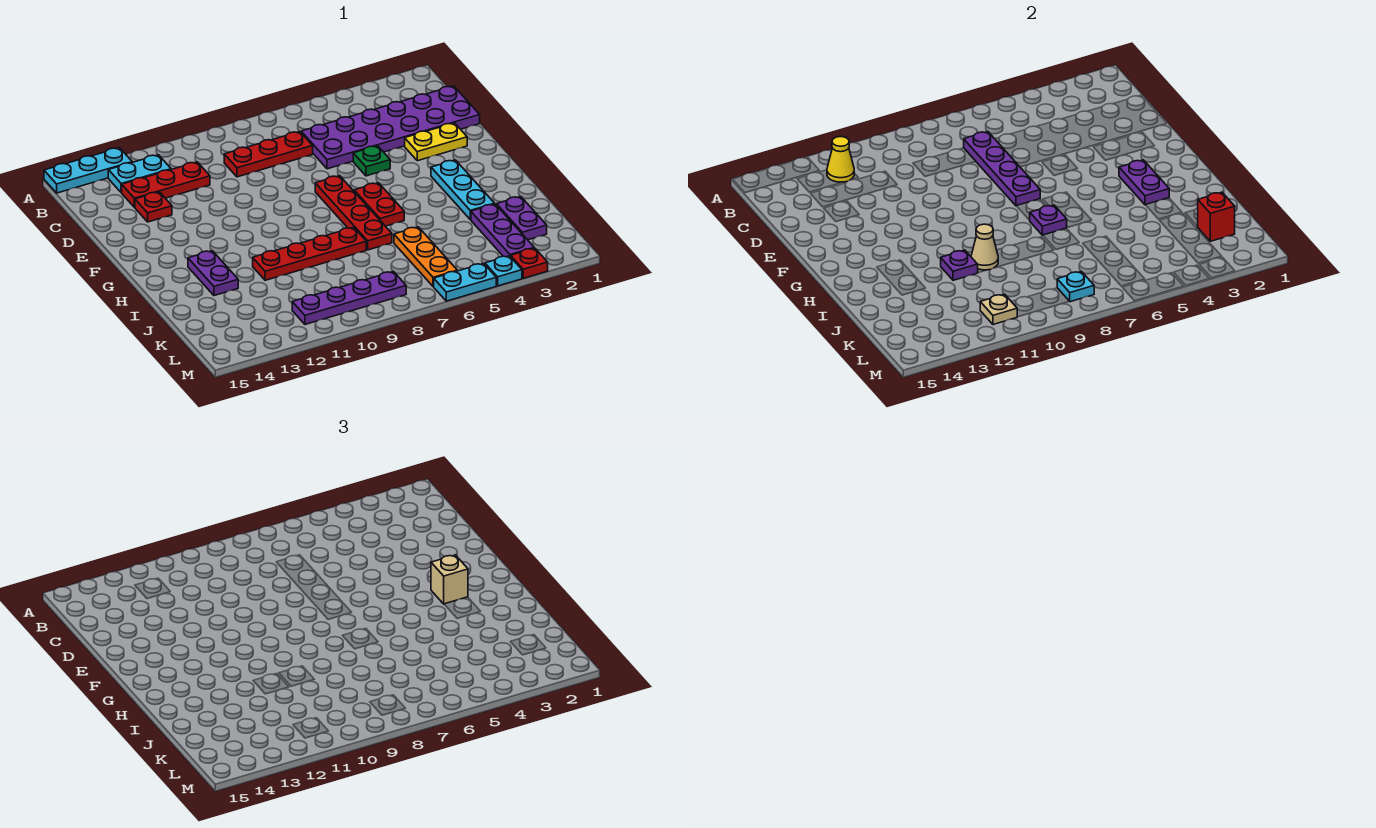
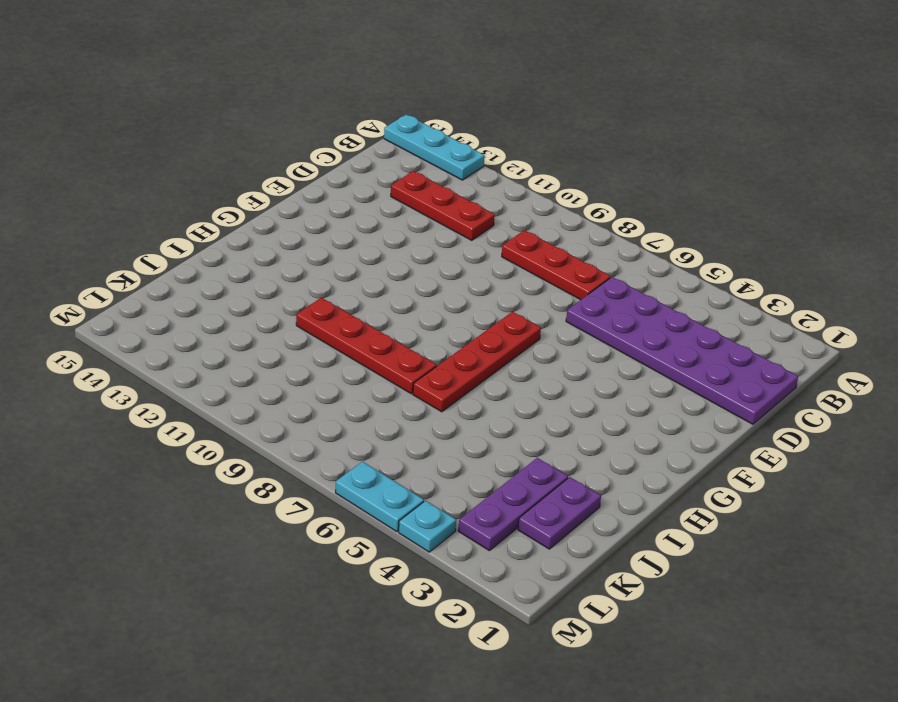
none -> cyan 1x2 plate [108,155,171,193]
none -> red 1x1 plate [135,192,172,222]
none -> yellow 1x2 plate [405,123,467,161]
none -> green 1x1 plate [353,146,390,176]

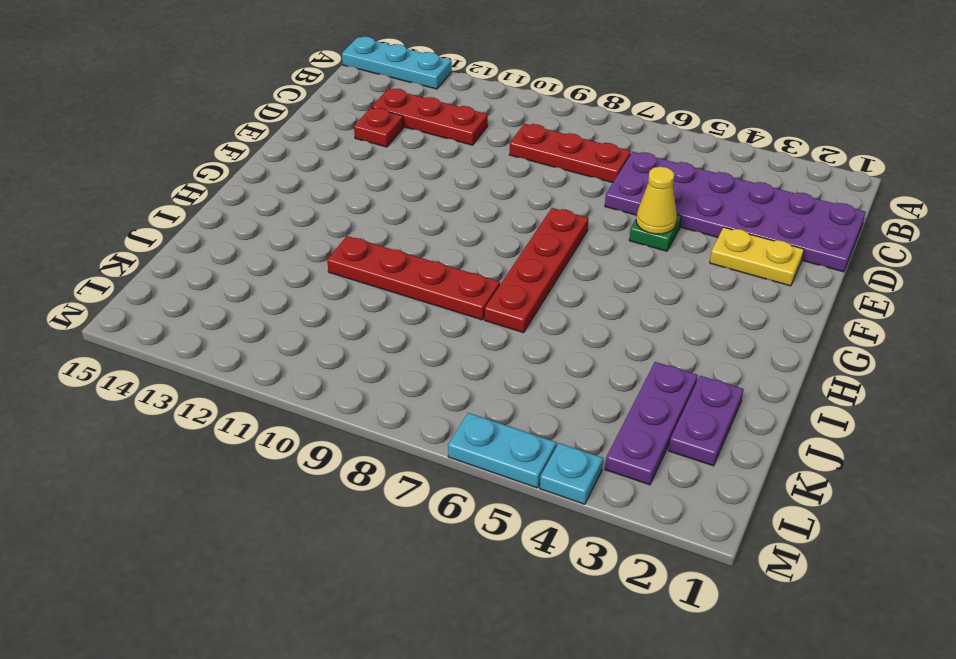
yellow 1x1 cone [636,167,677,234] -> yellow 1x1 cone moved to [827,137,854,182]
none -> cyan 1x2 plate [108,155,171,193]
none -> cyan 1x3 plate [431,160,495,220]
none -> red 1x2 plate [354,183,404,226]
none -> purple 1x2 plate [188,251,238,296]

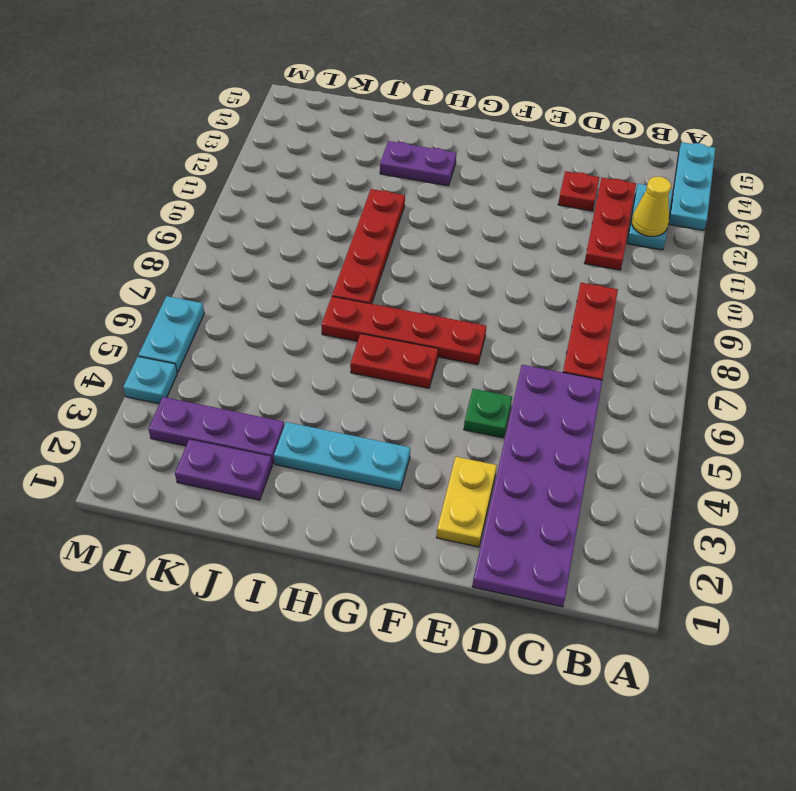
none -> orange 1x3 plate [394,227,457,287]
none -> purple 1x4 plate [292,272,406,324]
none -> red 1x1 plate [511,248,548,278]
none -> purple 1x4 plate [964,132,1040,206]

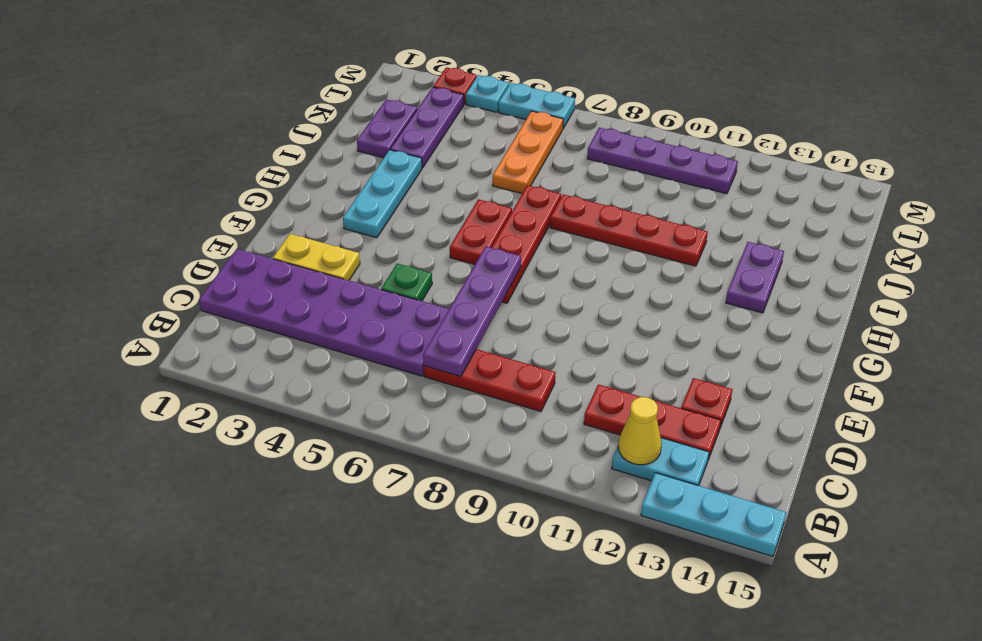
none -> purple 1x2 plate [1119,160,1169,205]
none -> purple 1x1 plate [1030,205,1067,235]
none -> tan 1x1 cone [971,224,998,270]
none -> purple 1x1 plate [941,250,978,280]

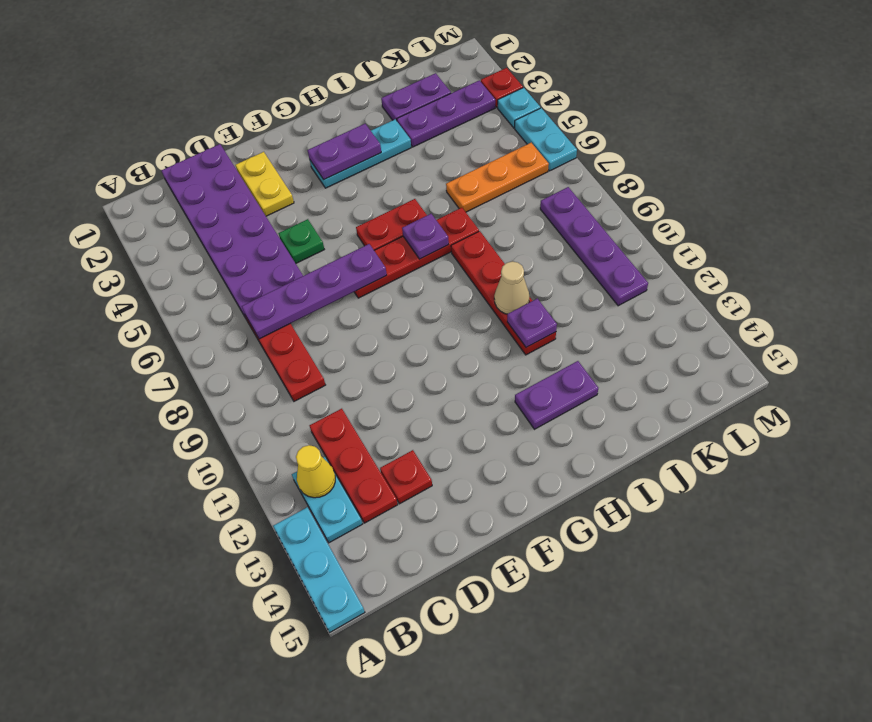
none -> red 1x1 brick [1197,192,1235,241]
none -> cyan 1x1 plate [1057,272,1094,302]
none -> tan 1x1 plate [980,294,1017,324]
none -> tan 1x1 brick [431,555,468,604]

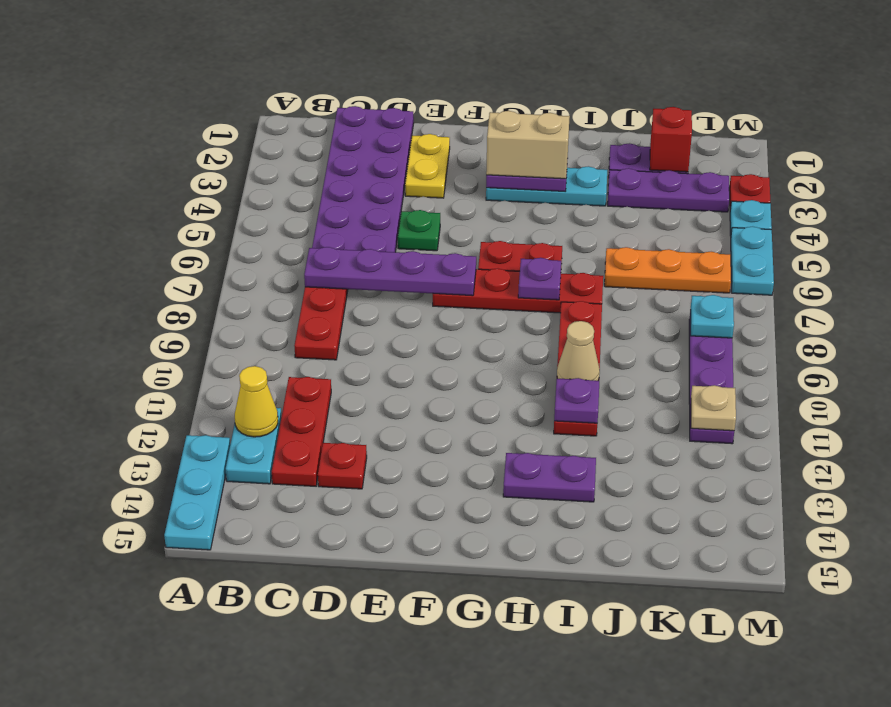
tan 1x2 brick [486,111,570,179] -> tan 1x1 brick [431,555,468,604]

